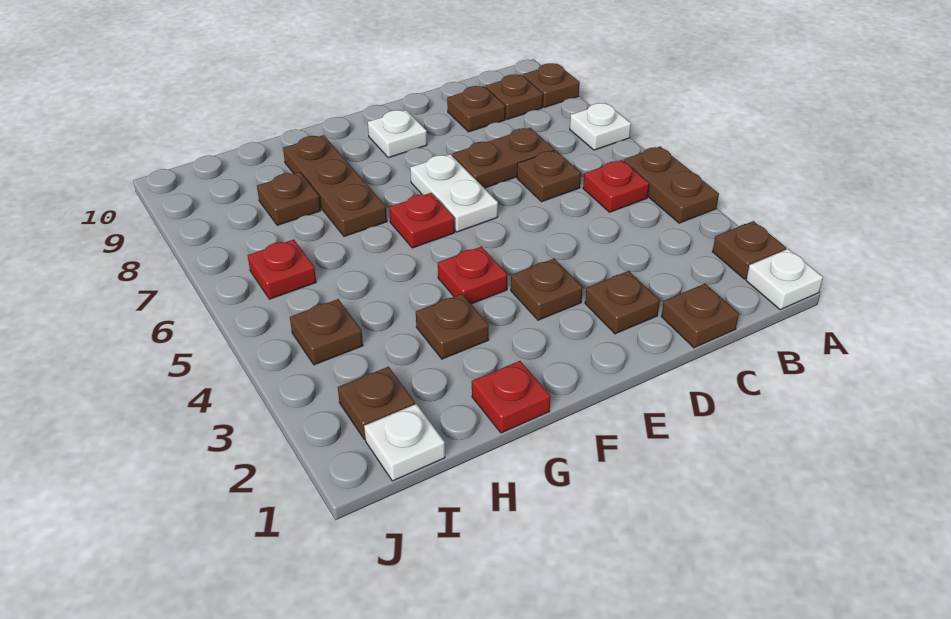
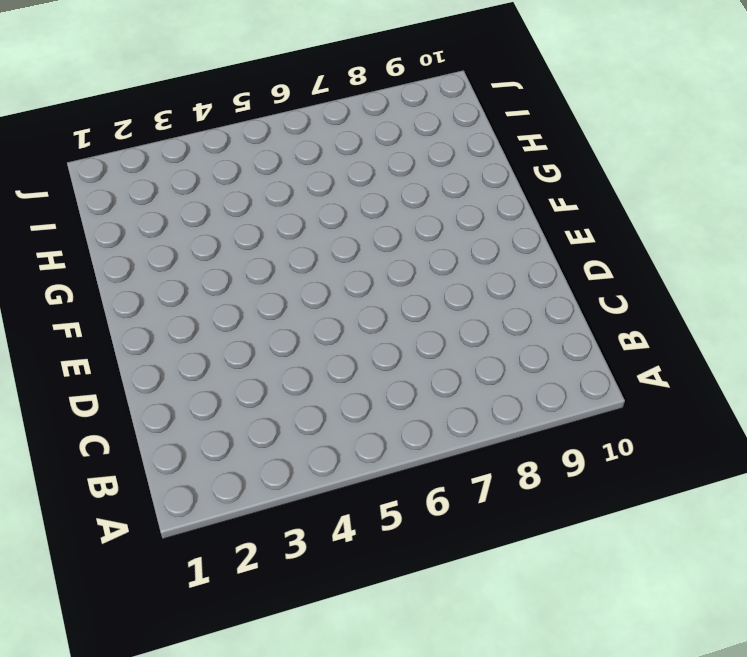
none -> white 1x1 plate [746,249,823,310]
none -> brown 1x1 plate [712,221,786,279]
none -> brown 1x2 plate [624,147,719,223]

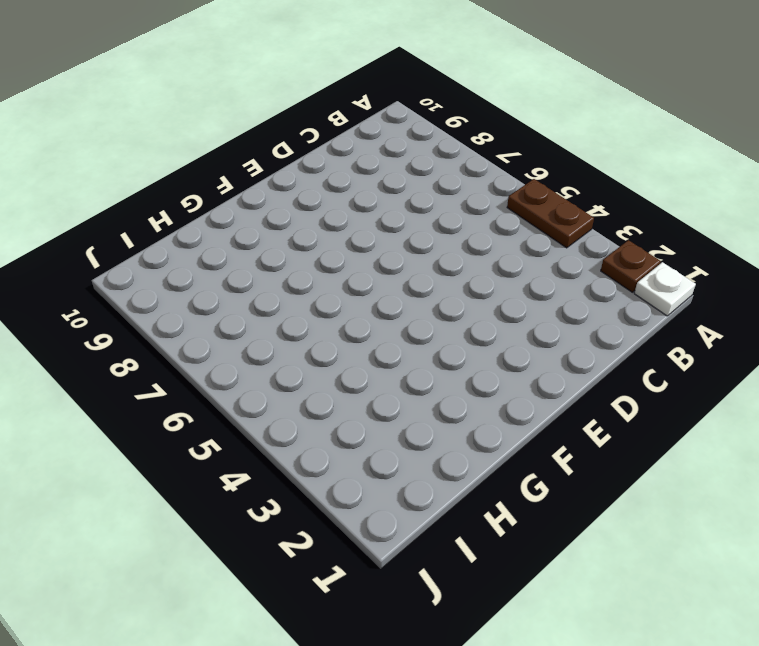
none -> white 1x1 plate [570,103,631,150]
none -> brown 1x1 plate [523,63,580,108]
none -> red 1x1 plate [583,160,649,212]

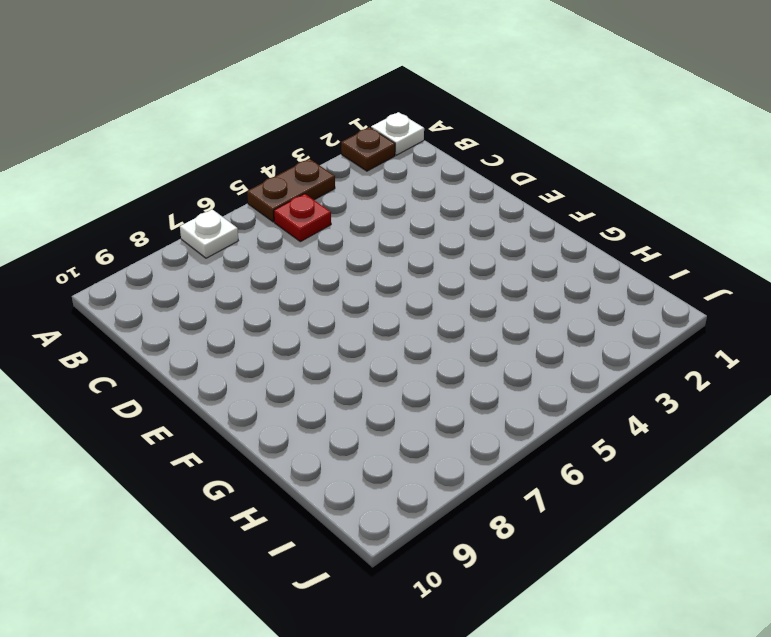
none -> brown 1x1 plate [523,63,580,108]
none -> brown 1x1 plate [485,75,543,119]
none -> brown 1x1 plate [661,284,739,348]

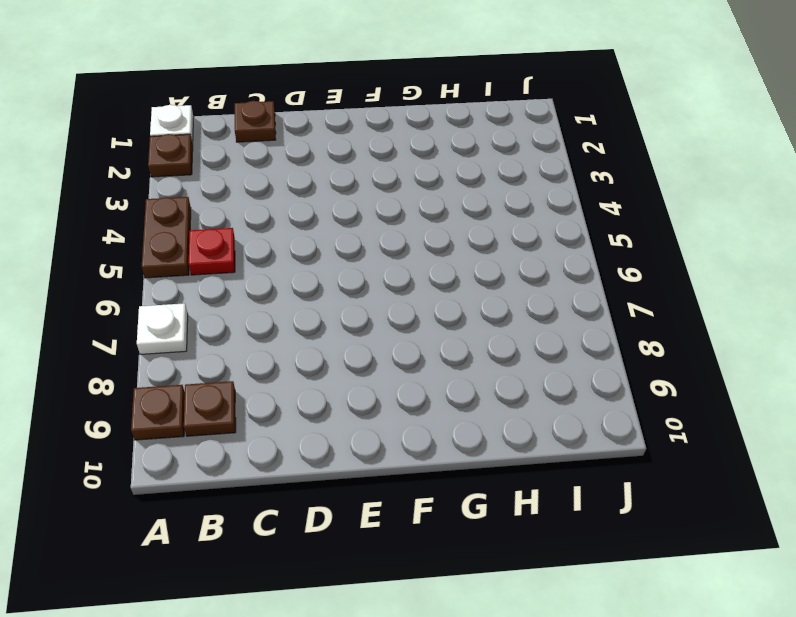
none -> brown 1x1 plate [517,150,581,202]
none -> brown 1x2 plate [452,128,554,188]
none -> brown 1x1 plate [447,86,505,132]

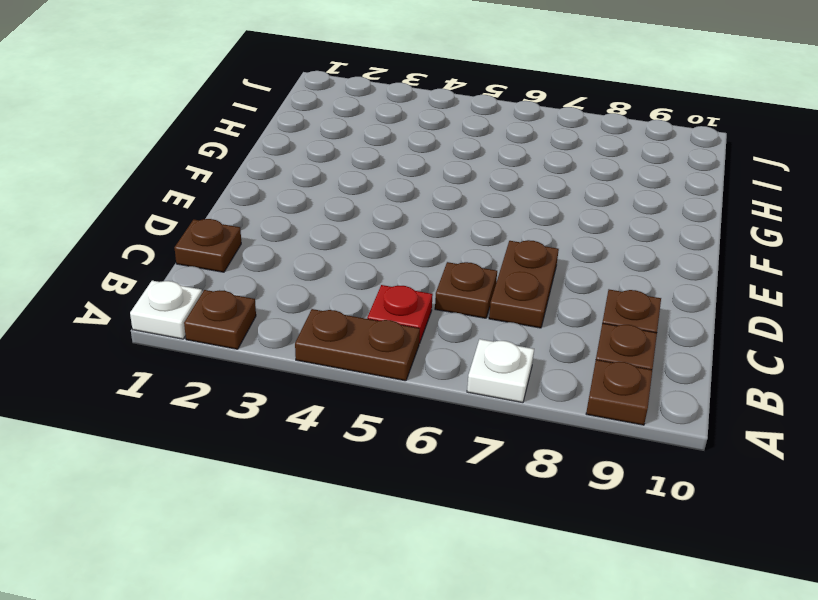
none -> brown 1x1 plate [585,271,660,334]
none -> brown 1x1 plate [511,259,583,320]
none -> white 1x2 plate [410,154,498,232]

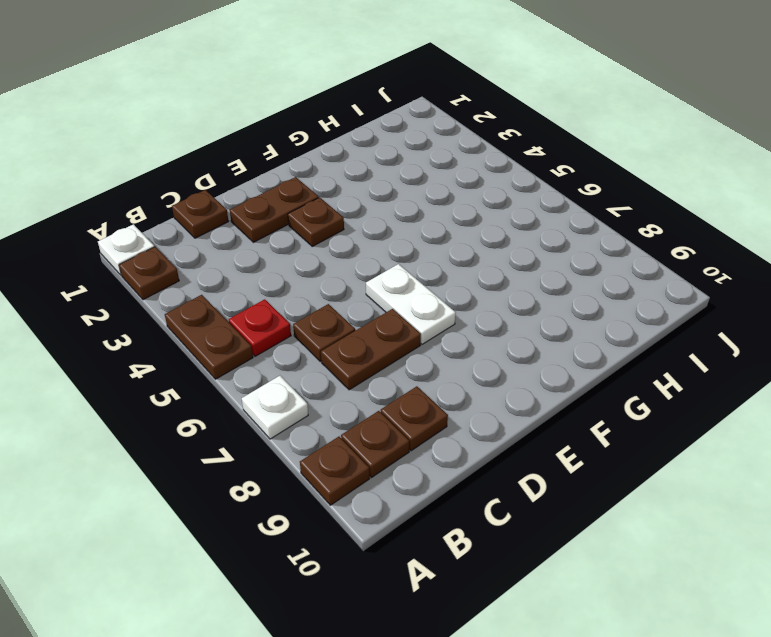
brown 1x2 plate [230,177,319,242] -> brown 1x1 plate [585,271,660,334]
none -> white 1x1 plate [368,110,427,158]
none -> red 1x1 plate [438,246,508,304]
none -> red 1x1 plate [389,193,455,248]

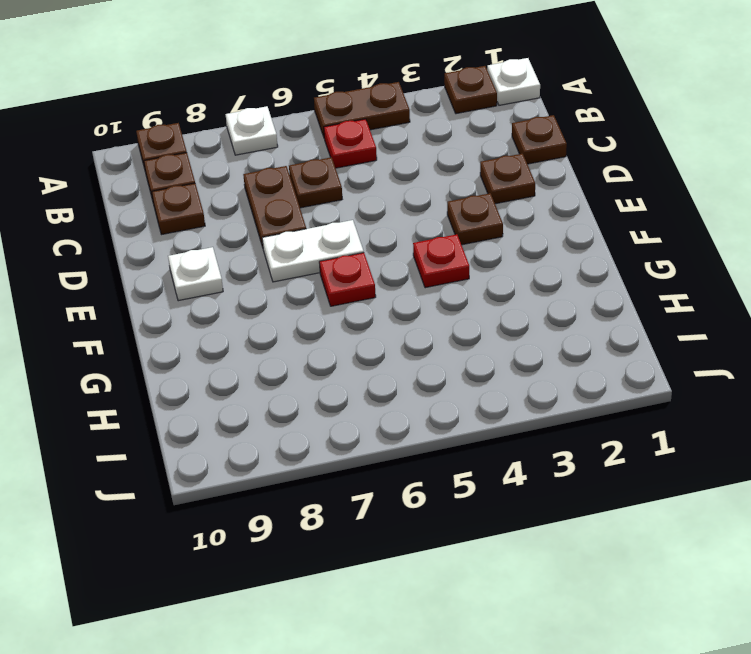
none -> red 1x1 plate [472,361,551,433]
none -> brown 1x1 plate [416,294,489,359]
none -> brown 1x3 plate [283,135,387,237]

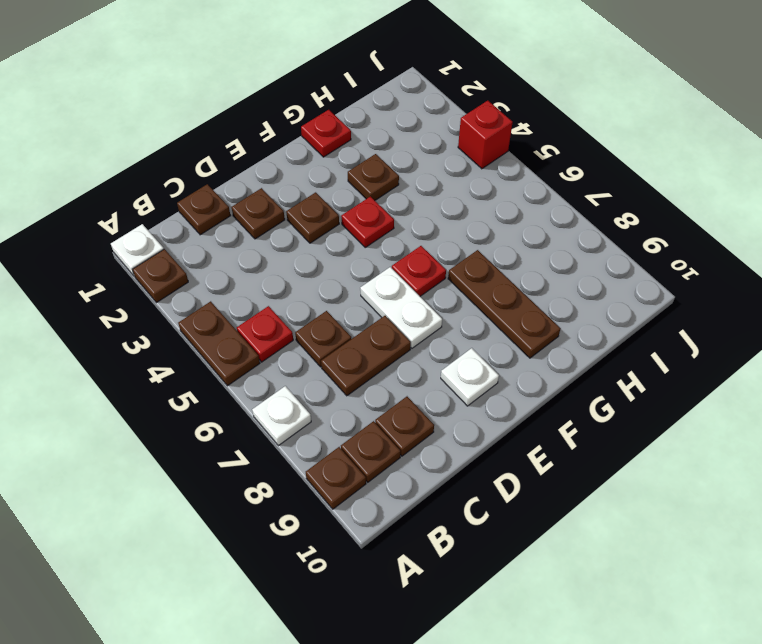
red 1x1 brick [458,101,513,169] -> none
none -> brown 1x1 plate [257,172,321,225]
none -> white 1x1 plate [364,404,445,481]
none -> brown 1x1 plate [338,367,415,440]

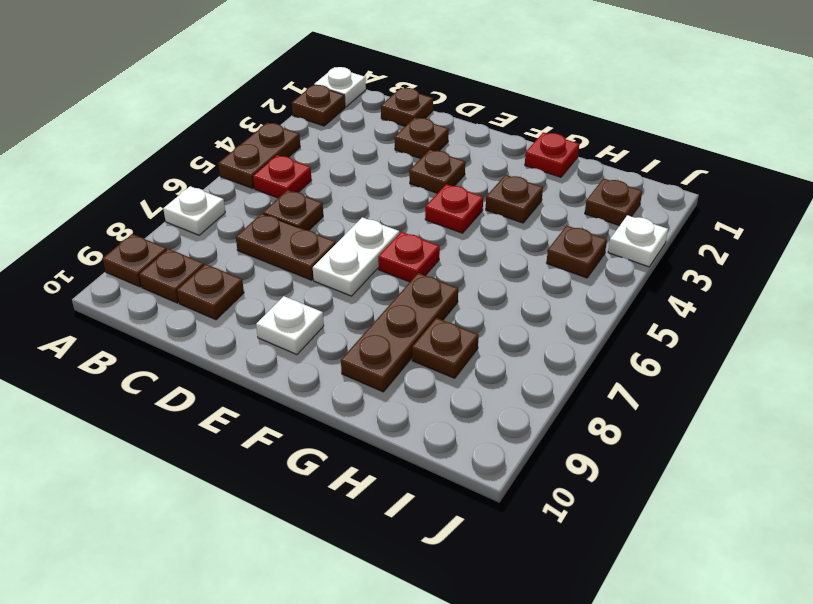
white 1x1 plate [608,215,668,267] -> white 1x1 plate moved to [364,404,445,481]
none -> red 1x1 plate [248,239,316,299]

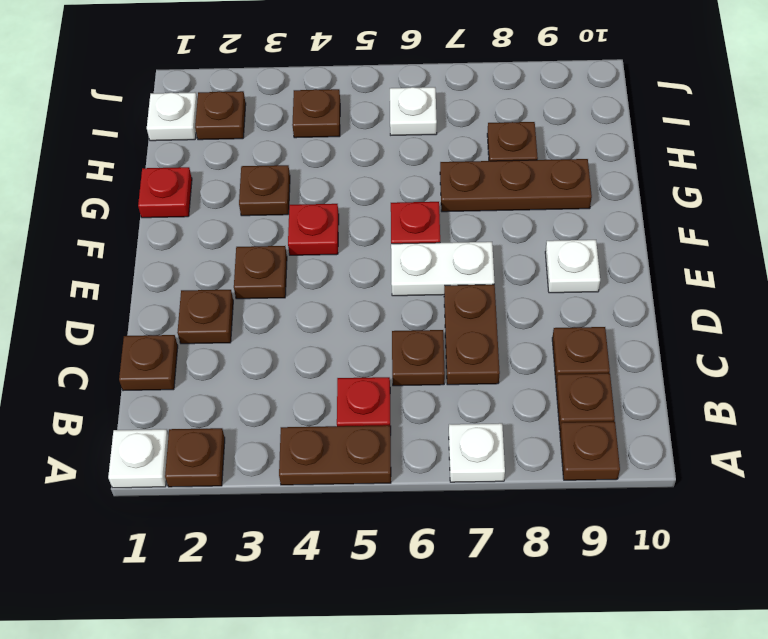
white 1x1 plate [390,87,437,135] -> red 1x1 plate [248,239,316,299]

